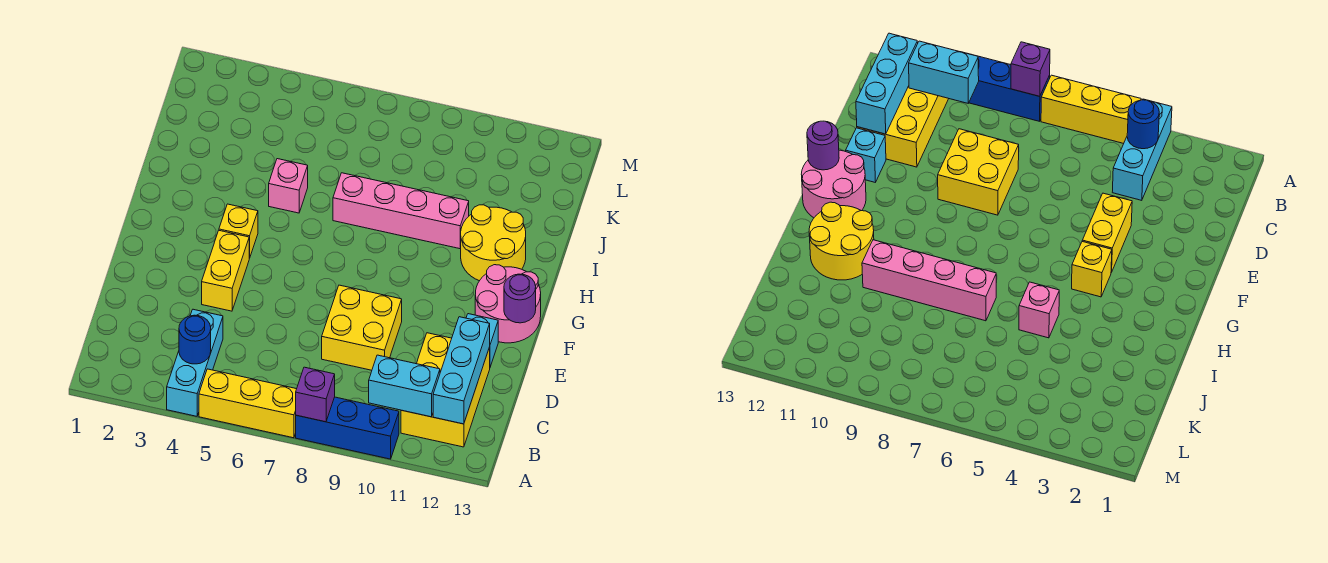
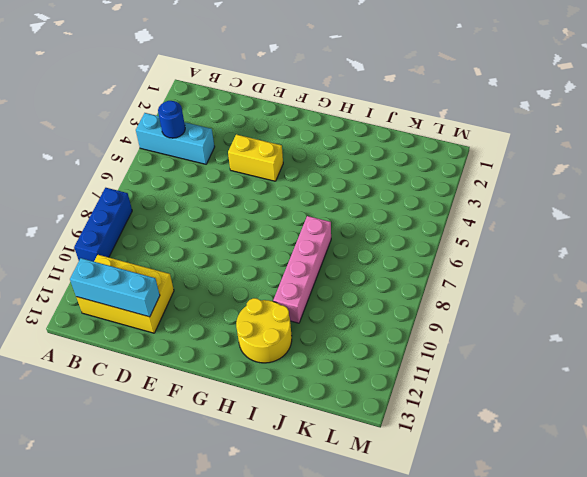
none -> yellow 1x3 brick [199,369,296,438]
none -> yellow 2x2 brick [322,285,402,370]
none -> cyan 1x1 brick [466,314,498,367]

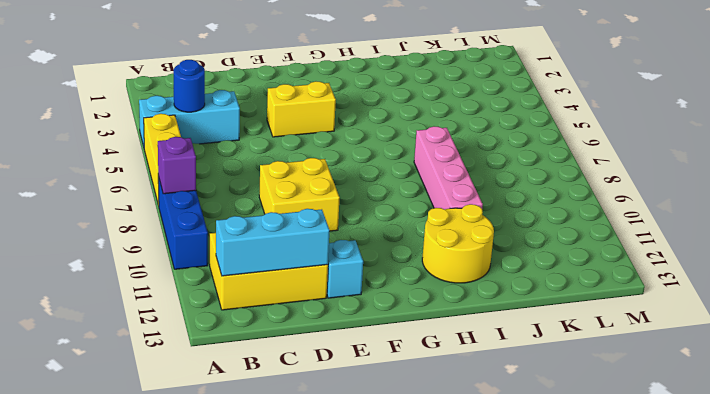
none -> pink 2x2 round brick [475,265,541,343]
none -> yellow 1x1 brick [219,204,258,258]
none -> pink 1x1 brick [269,159,308,213]

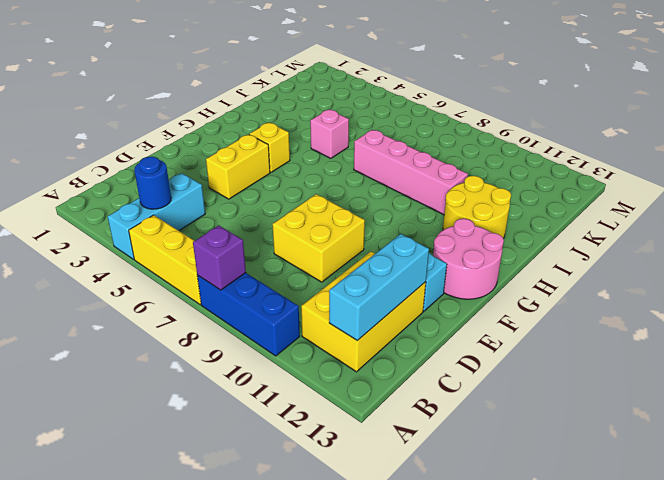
none -> cyan 1x2 brick [369,355,440,417]
none -> purple 1x1 round brick [504,274,536,323]

